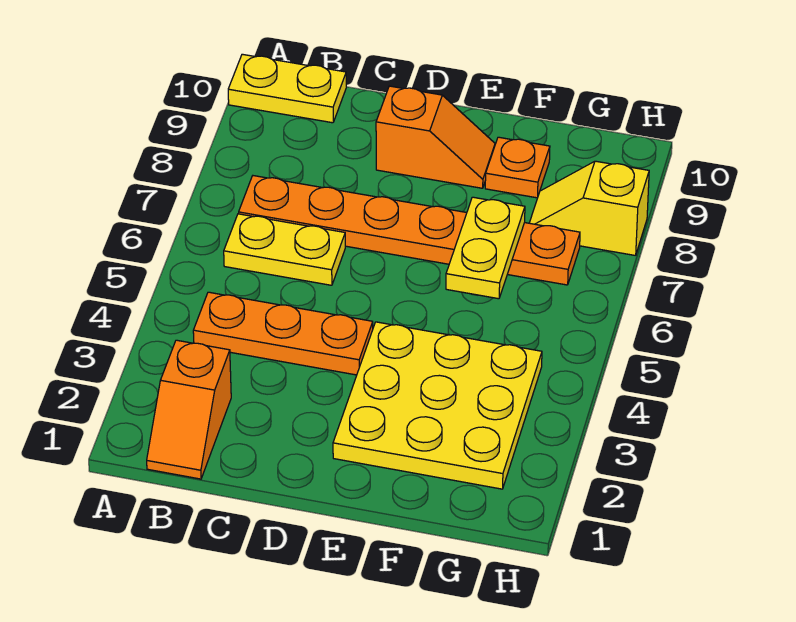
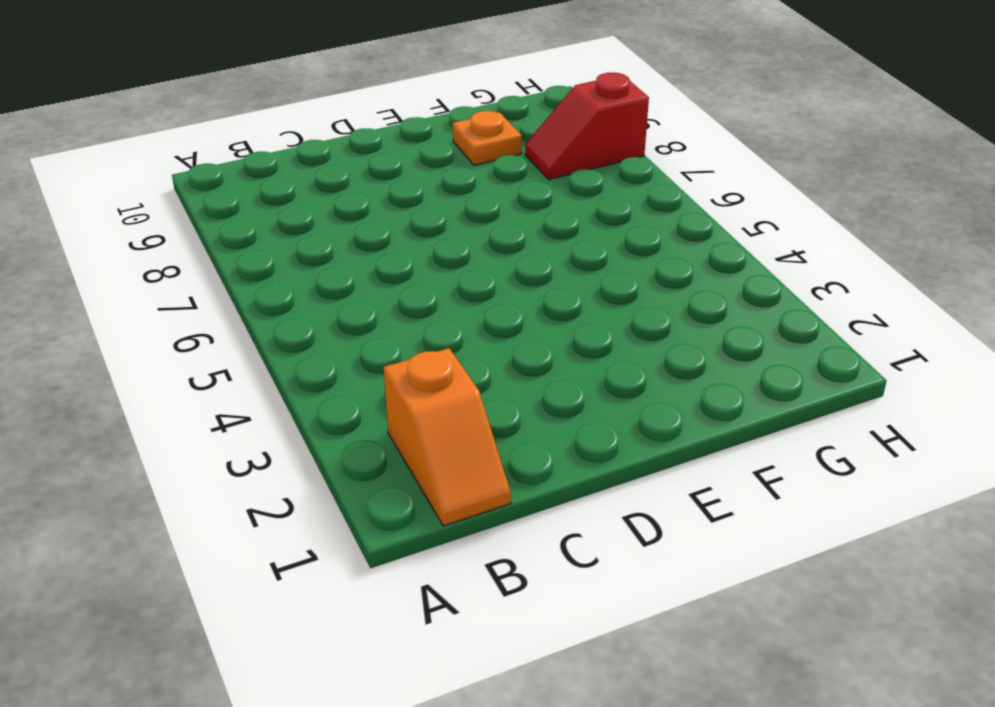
red 1x2 slope [525,72,649,180] -> yellow 1x2 slope [530,161,649,256]
none -> yellow 1x2 plate [228,54,346,123]
none -> orange 1x3 plate [193,292,373,375]

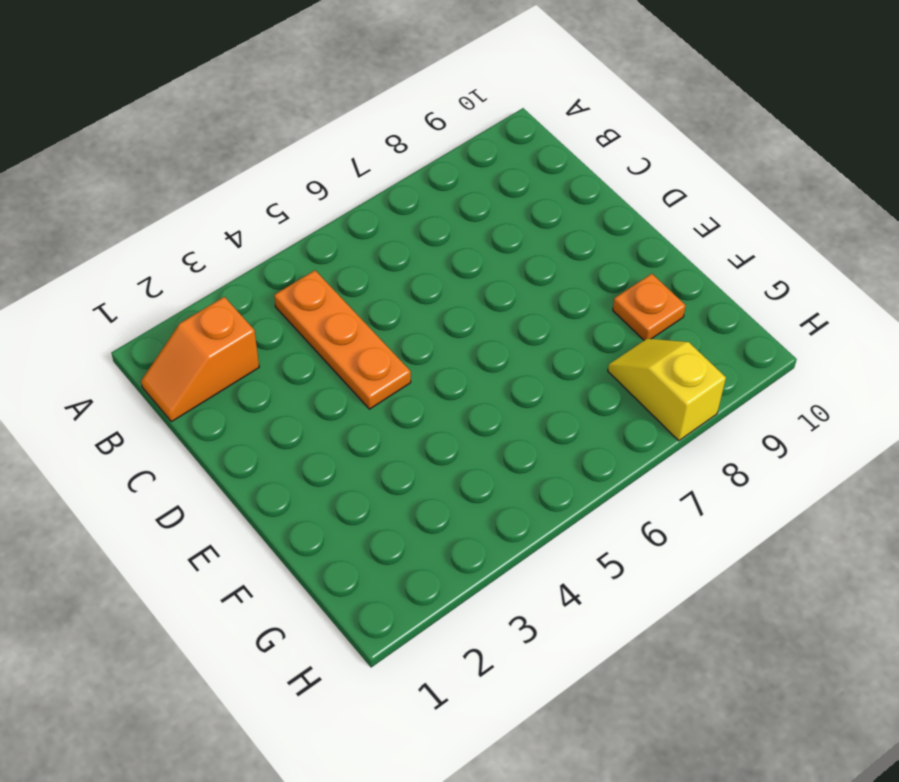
none -> yellow 1x2 plate [228,54,346,123]
none -> yellow 1x2 plate [224,214,345,285]

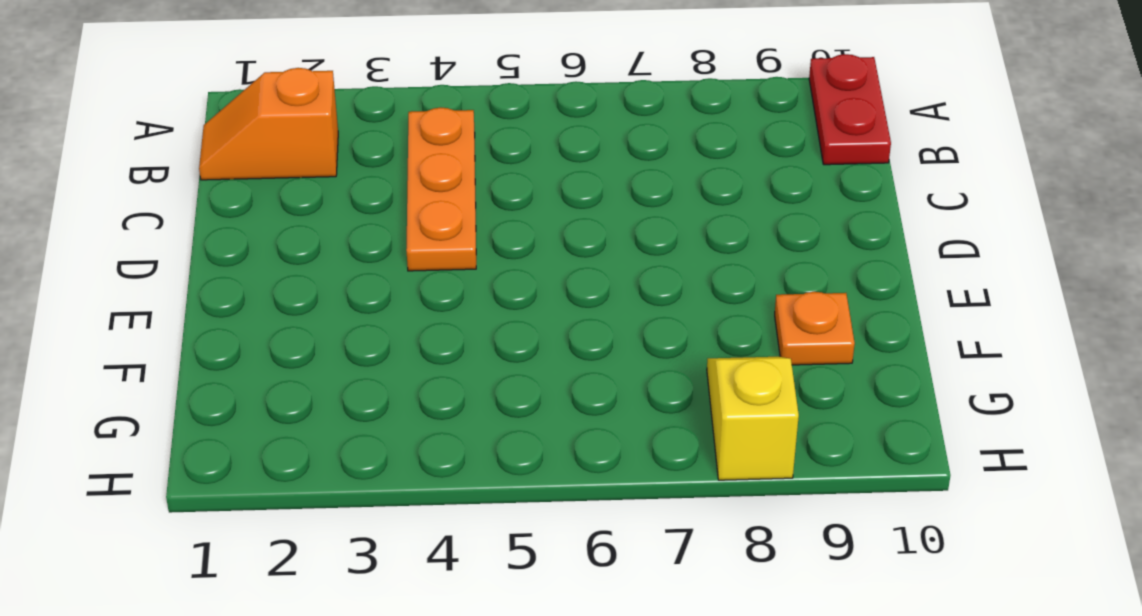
red 1x2 plate [809,54,891,165] -> yellow 1x2 plate [228,54,346,123]
none -> yellow 1x2 plate [224,214,345,285]
none -> orange 1x6 plate [239,176,580,285]

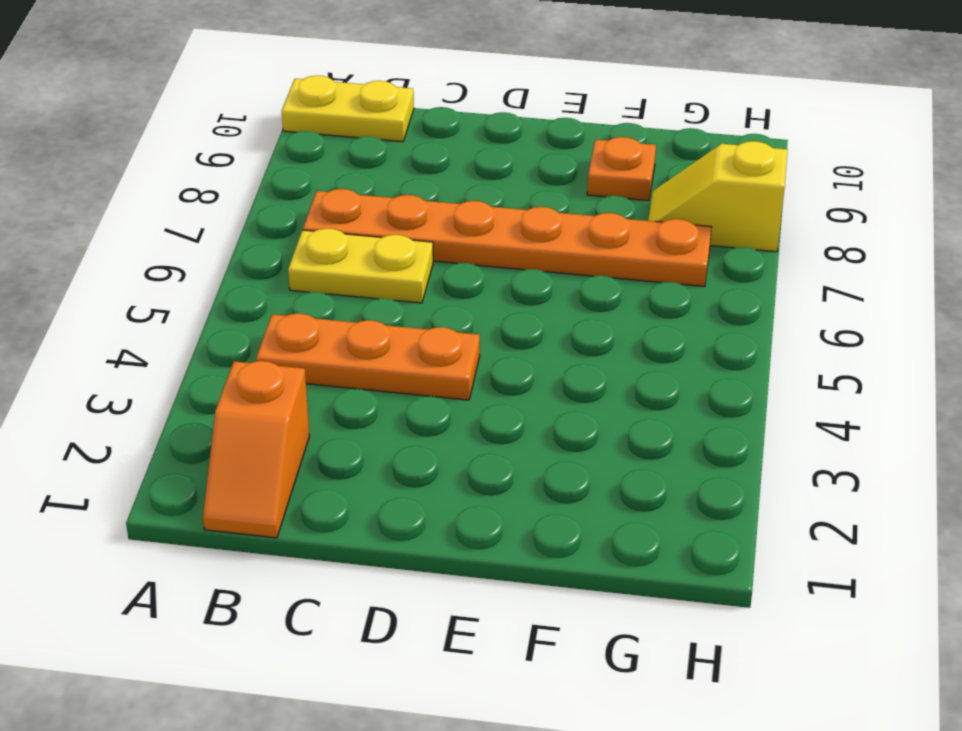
none -> orange 1x2 slope [376,86,495,188]
none -> yellow 3x3 plate [333,322,542,489]

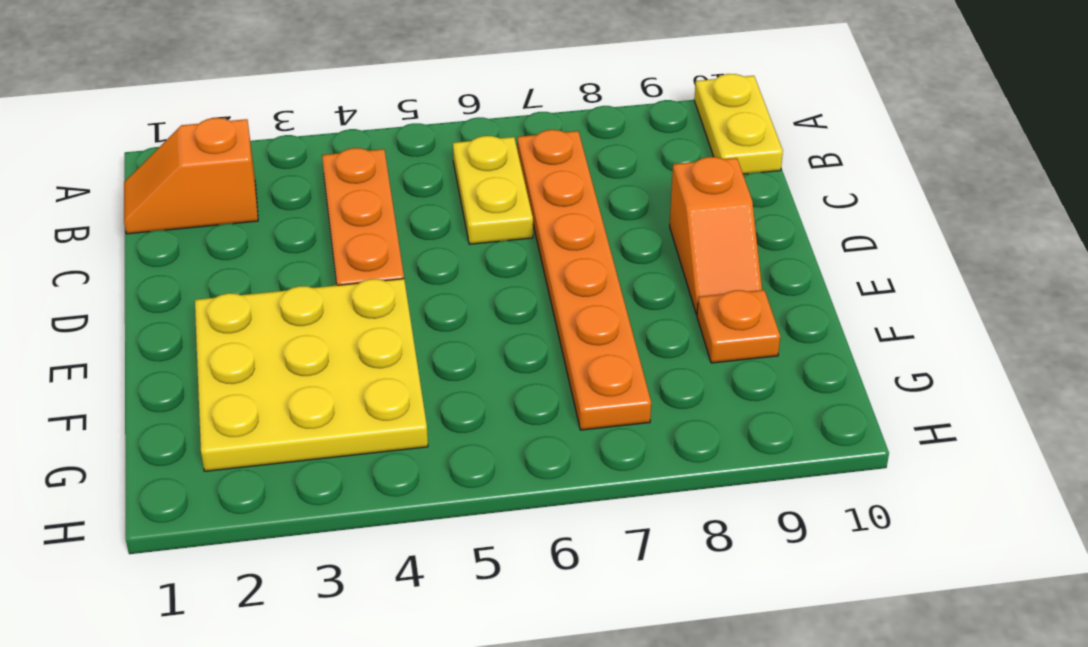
none -> yellow 1x2 slope [530,161,649,256]
none -> yellow 1x2 plate [446,197,525,299]

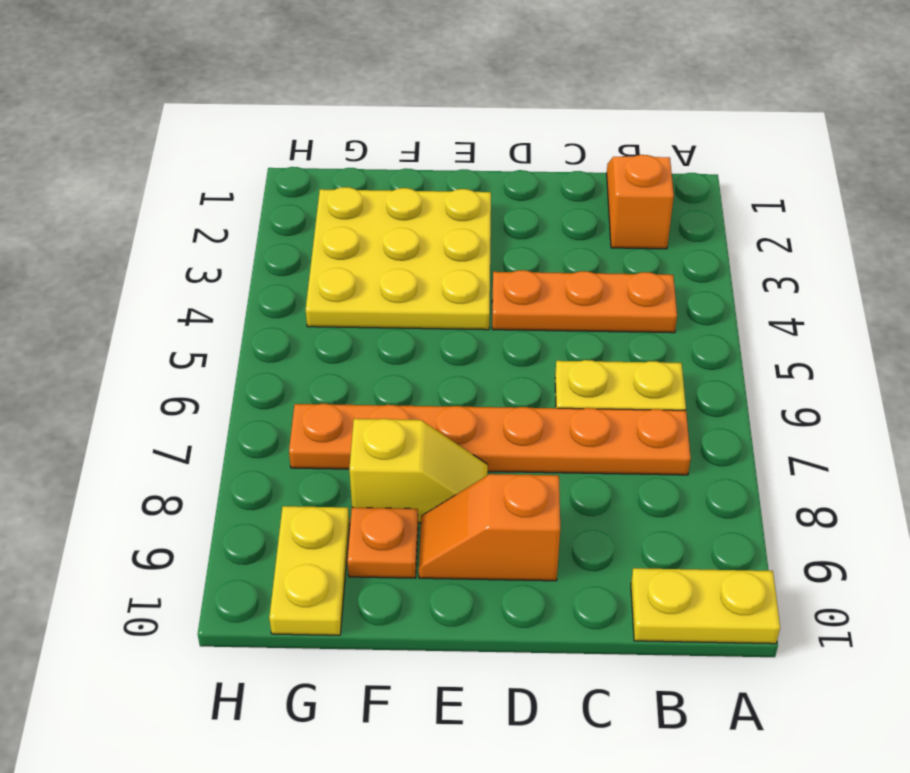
yellow 1x2 slope [349,419,488,523] -> yellow 1x2 slope moved to [530,161,649,256]
yellow 1x2 plate [269,506,350,635] -> yellow 1x2 plate moved to [446,197,525,299]

